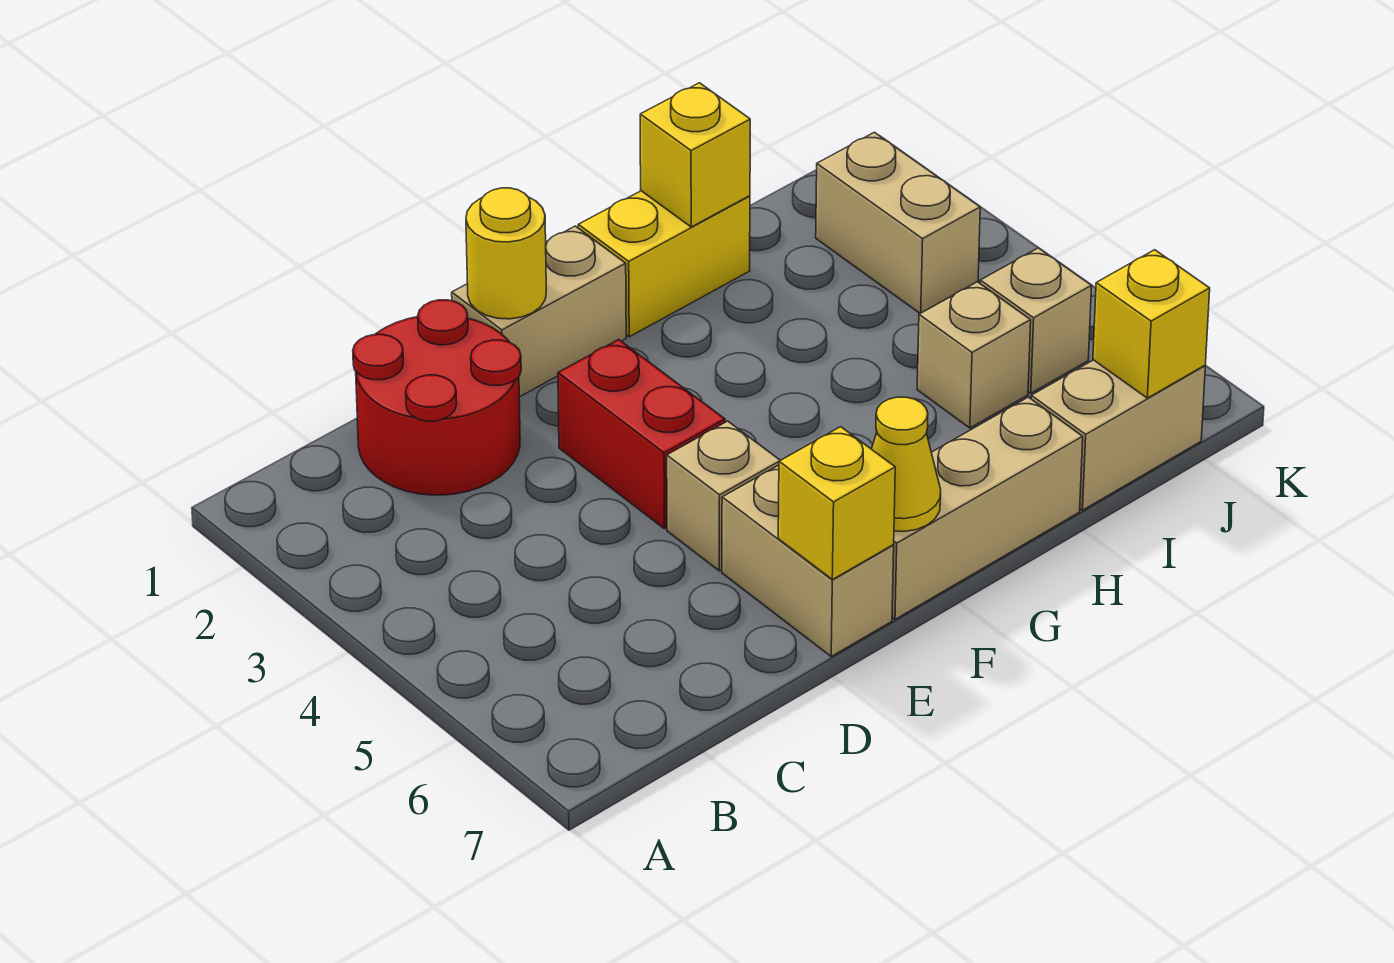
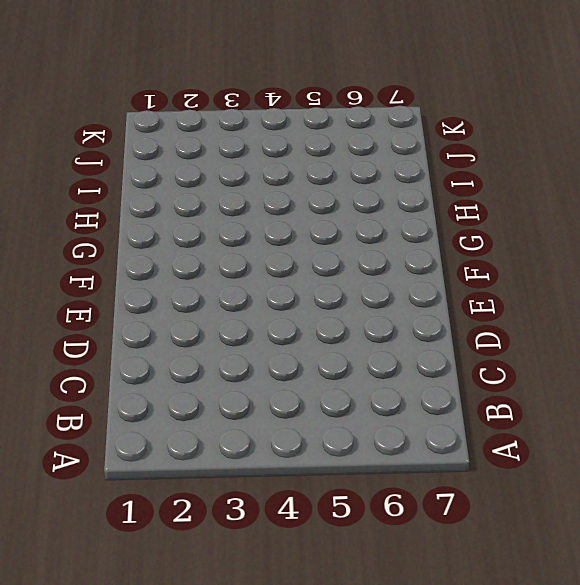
none -> red 2x2 round brick [353,300,521,495]
none -> tan 1x2 brick [452,226,626,397]
none -> red 1x2 brick [558,339,725,529]

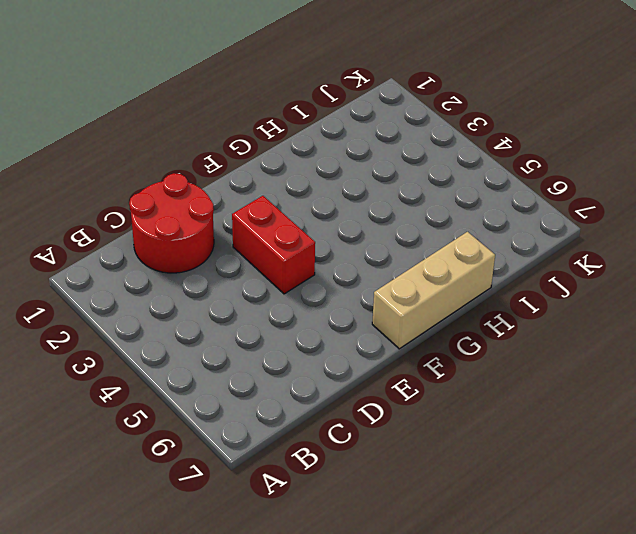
none -> tan 1x2 brick [452,226,626,397]
none -> tan 1x1 brick [667,421,780,571]
none -> tan 1x2 brick [722,465,894,656]

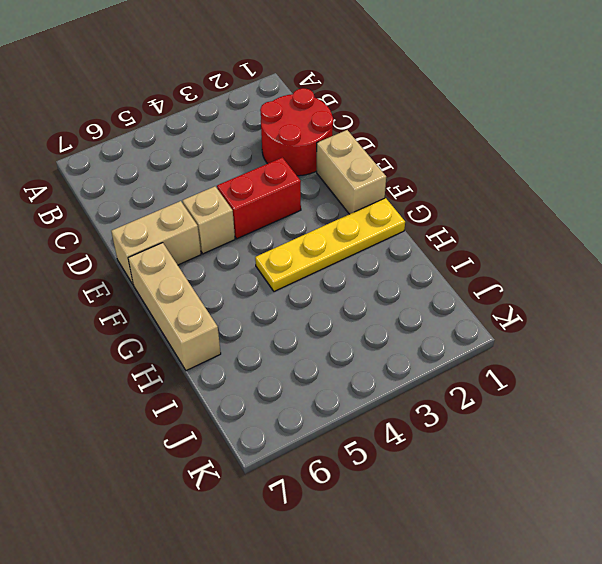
yellow 1x4 plate [255,198,405,291] -> yellow 1x2 brick [578,191,750,337]
none -> tan 1x1 brick [917,282,1031,428]
none -> tan 1x2 brick [1031,360,1205,510]
none -> tan 1x2 brick [816,132,980,313]

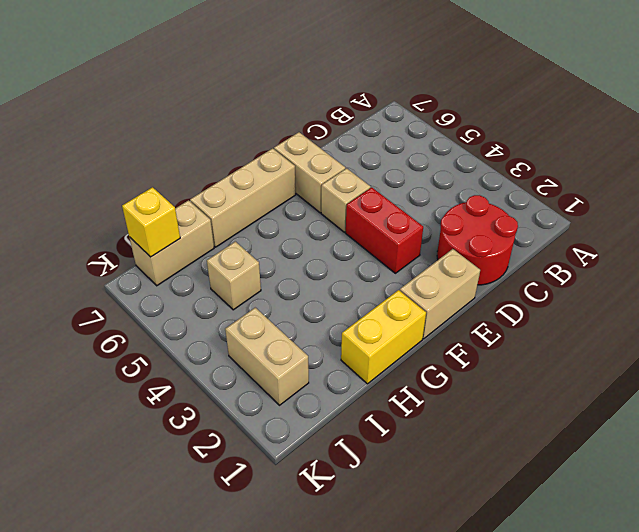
none -> tan 1x1 brick [980,248,1092,393]
none -> yellow 1x1 round brick [466,188,546,319]
none -> yellow 1x1 brick [778,427,895,579]

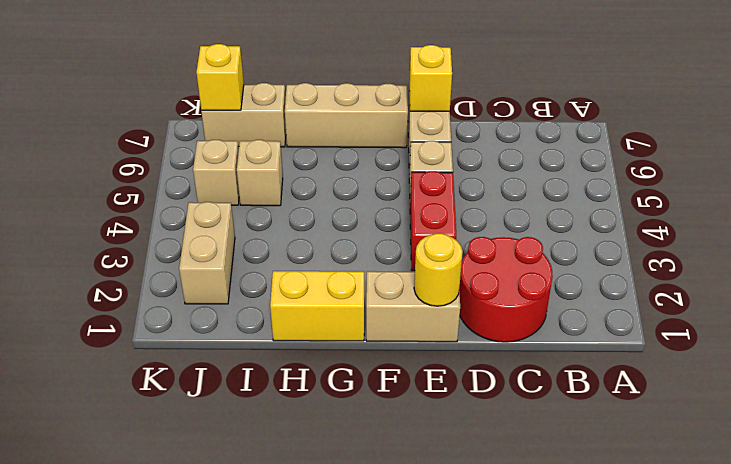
none -> yellow 1x1 cone [872,397,941,532]
none -> yellow 1x1 brick [640,83,750,227]

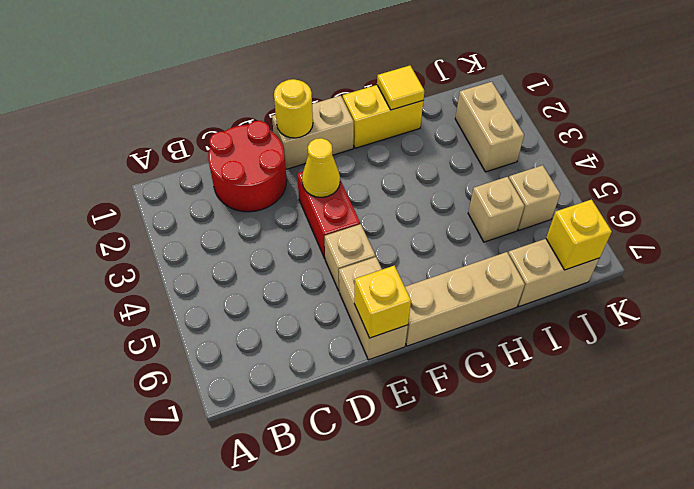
yellow 1x1 cone [302,138,340,197] -> yellow 1x1 cone moved to [872,397,941,532]
yellow 1x1 tile [377,66,424,110] -> yellow 1x1 brick [640,83,750,227]

